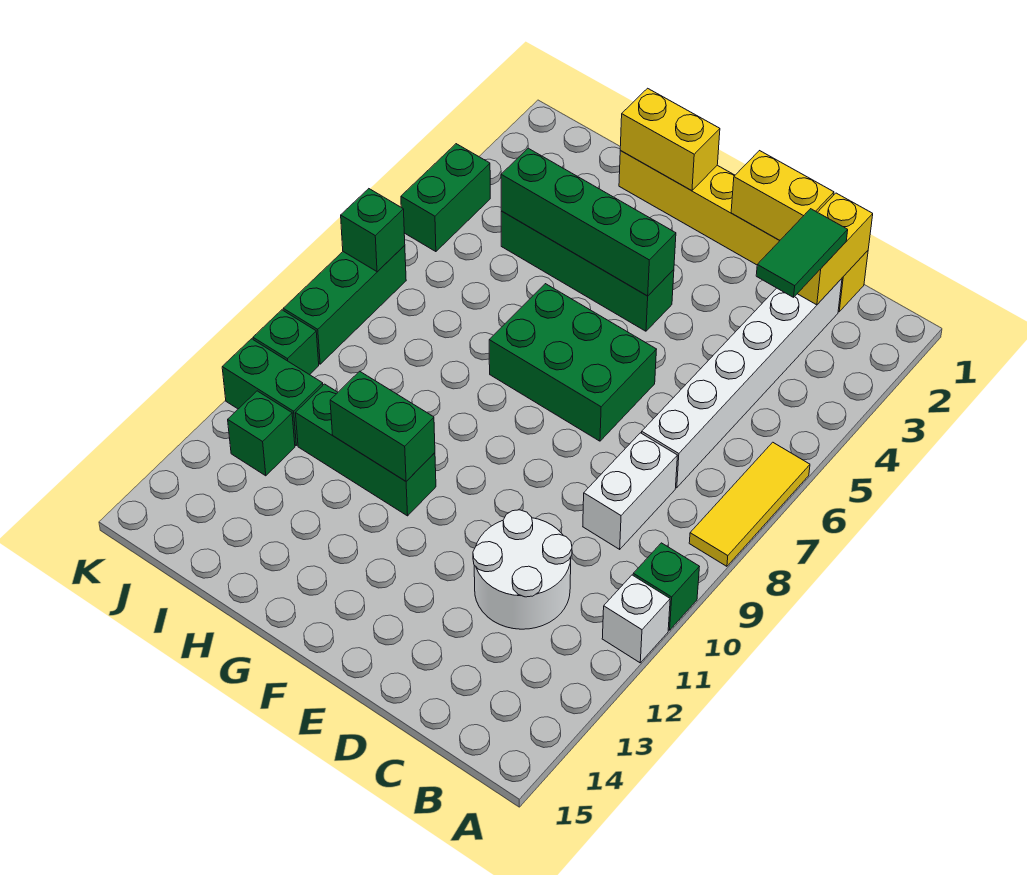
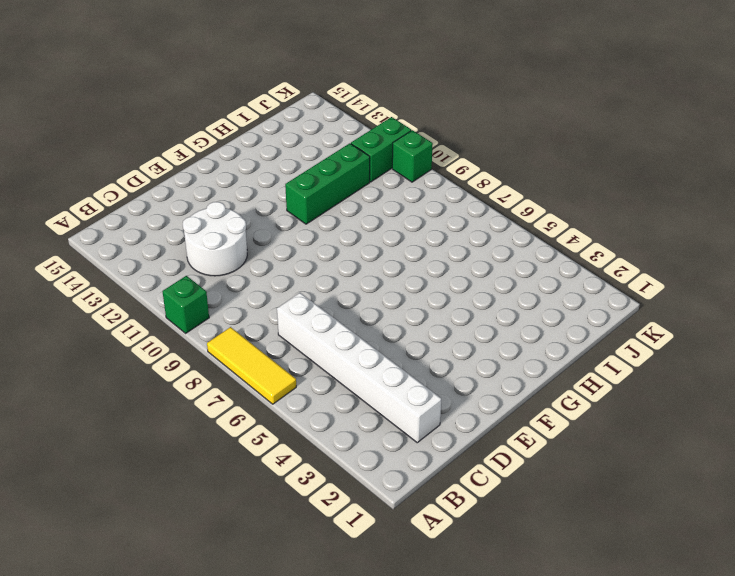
none -> white 1x1 brick [602,575,670,663]
none -> yellow 1x6 brick [619,150,868,312]
none -> white 1x2 brick [583,433,678,549]

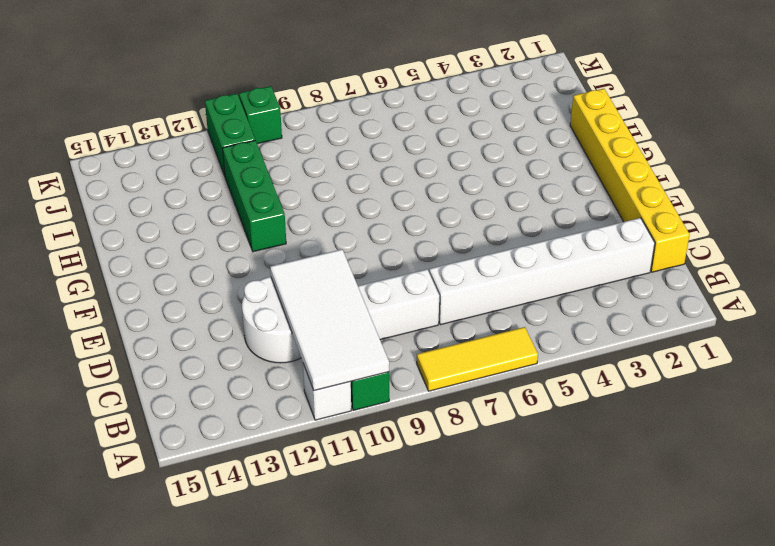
white 2x4 tile [270,249,389,391] -> none
none -> green 2x3 brick [489,284,657,441]
none -> green 1x4 brick [501,211,674,331]
none -> green 1x1 brick [228,391,295,476]

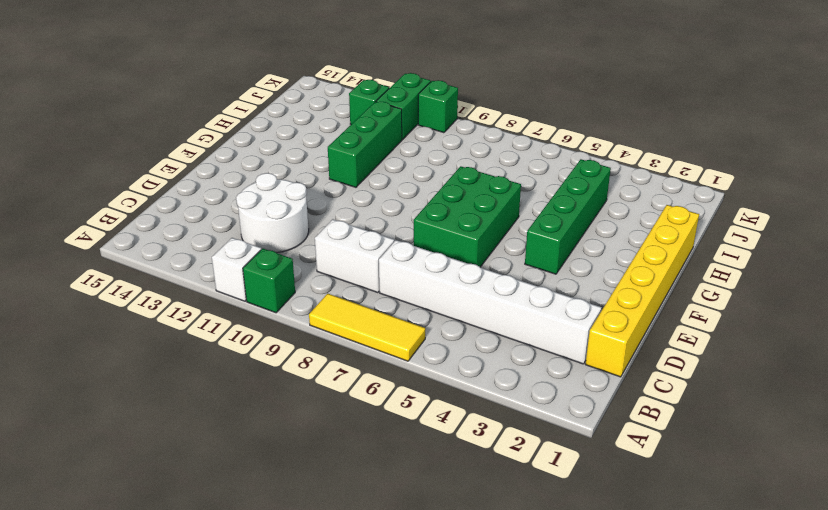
none -> green 1x2 brick [401,144,490,252]
none -> green 1x3 brick [283,245,406,364]
none -> yellow 1x2 brick [798,193,873,305]

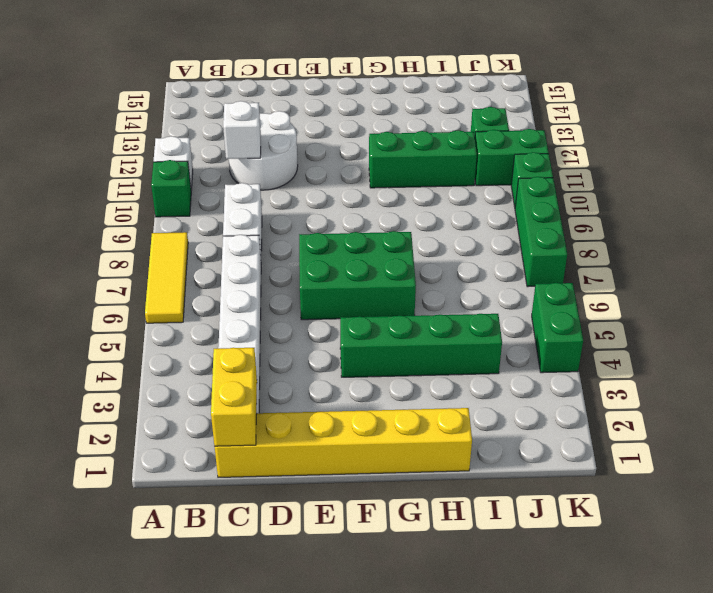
white 1x1 brick [223,101,261,159] -> none
none -> yellow 1x2 brick [731,151,834,240]
none -> green 1x4 brick [501,148,676,296]
none -> yellow 1x2 brick [620,88,720,190]

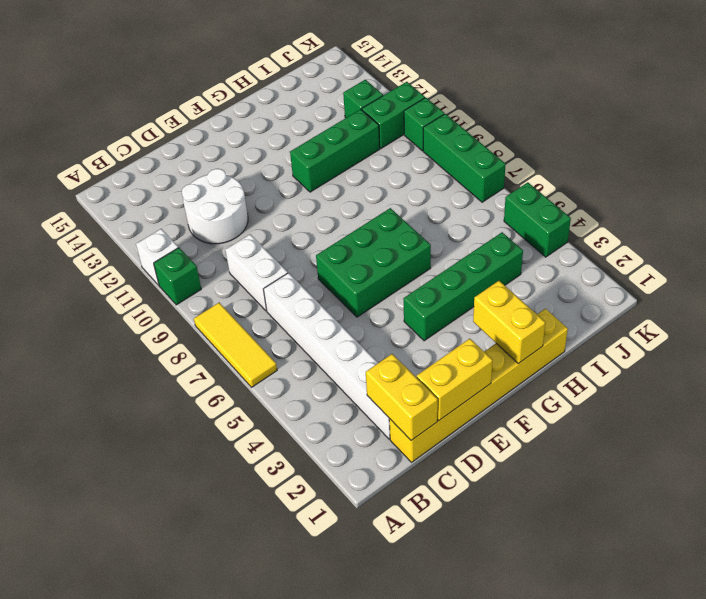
yellow 1x2 brick [473,281,546,364] -> yellow 1x2 brick turned to [620,88,720,190]
none -> green 1x4 brick [501,148,676,296]
none -> green 1x2 brick [330,371,435,481]
none -> green 1x1 brick [341,189,405,272]

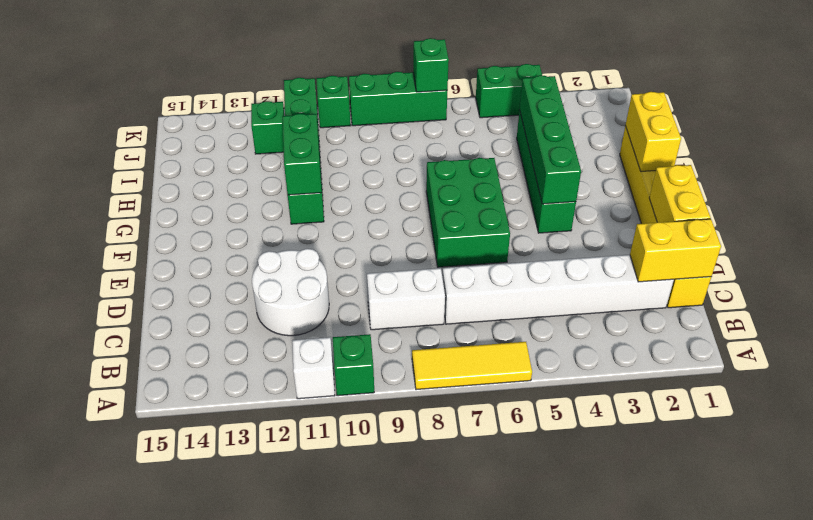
none -> green 1x2 tile [756,209,848,297]

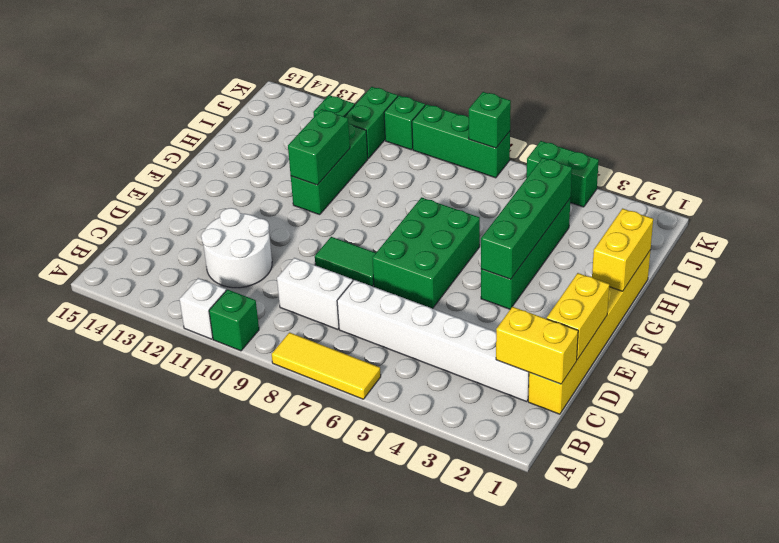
green 1x2 tile [315,237,376,286] -> green 1x2 tile moved to [756,209,848,297]

